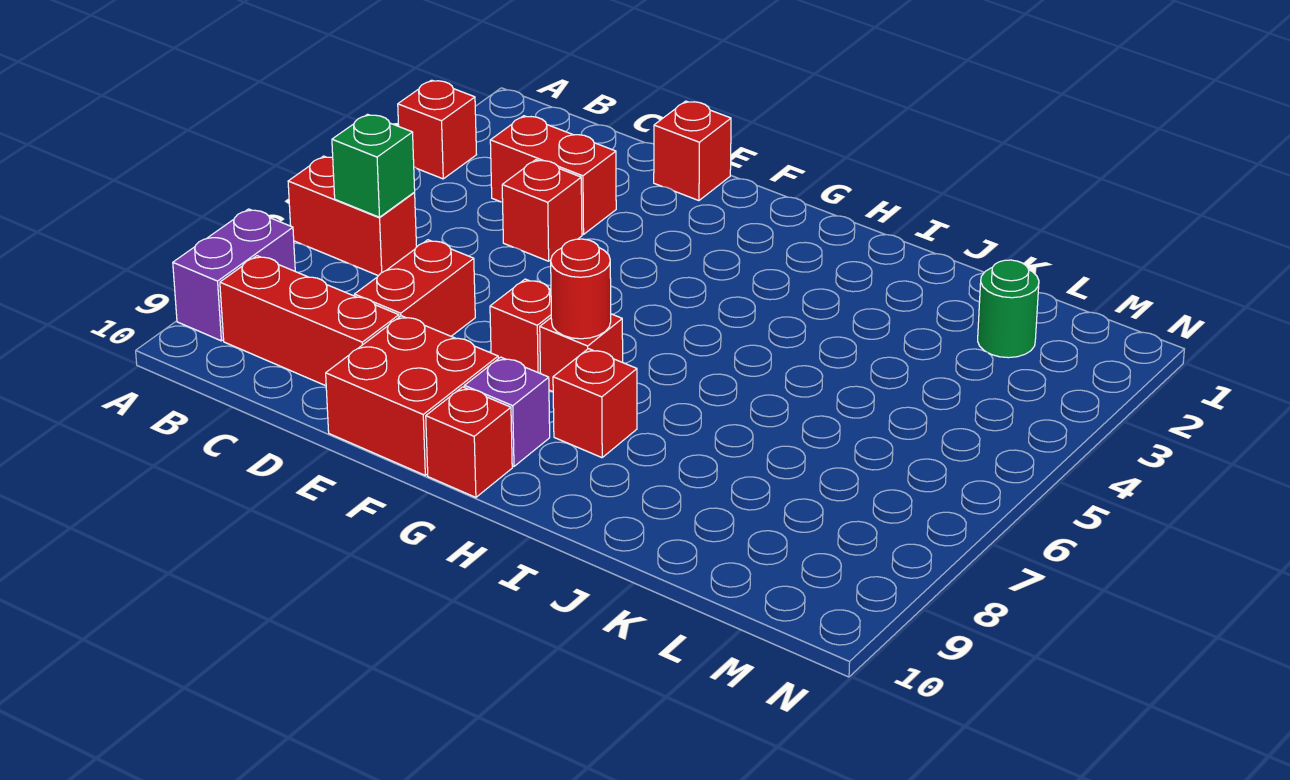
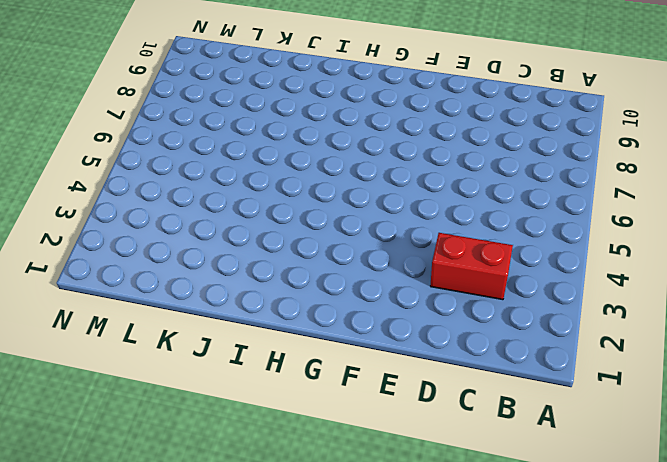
none -> red 1x1 brick [398,80,477,179]
none -> red 1x2 brick [288,156,417,276]
none -> purple 1x2 brick [173,209,295,341]

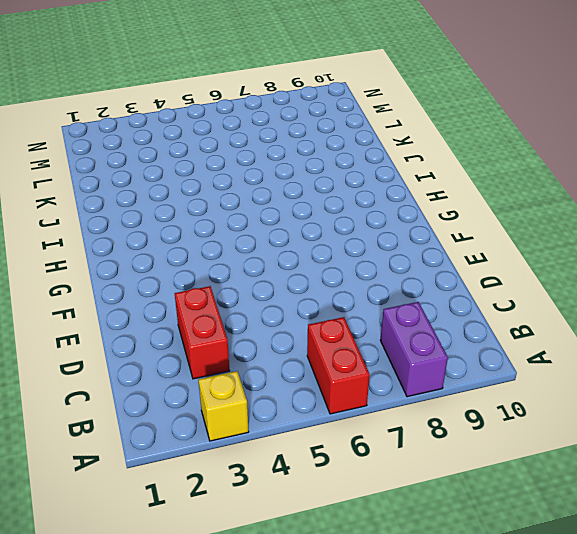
yellow 1x1 brick [198,371,249,441] -> red 1x1 brick [398,80,477,179]
purple 1x2 brick [380,302,448,397] -> purple 1x2 brick turned to [173,209,295,341]
none -> red 1x3 brick [220,256,399,386]
none -> red 1x1 brick [502,160,582,261]
none -> red 1x2 brick [354,240,475,336]

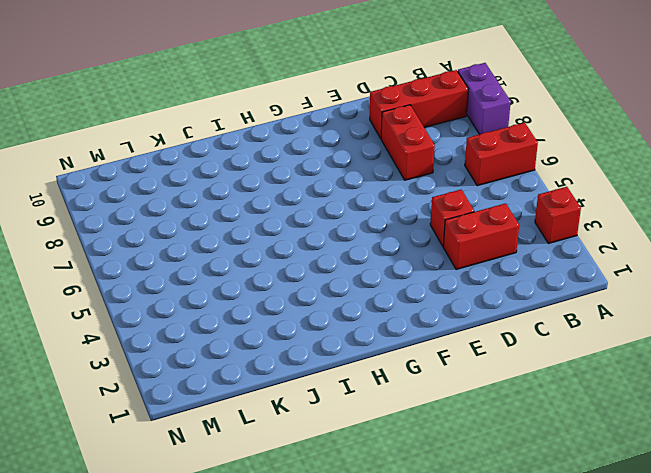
none -> red 1x1 brick [654,101,731,201]
none -> red 2x2 brick [326,316,498,475]
none -> red 1x1 brick [490,279,551,374]

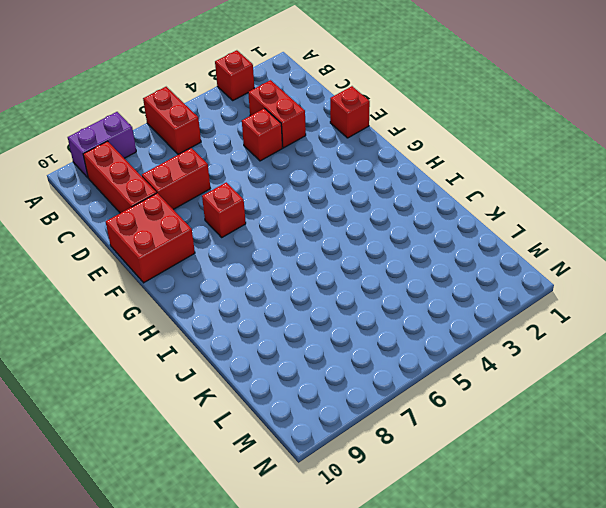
none -> red 1x1 brick [540,314,623,392]
none -> purple 1x1 brick [464,357,550,466]
none -> red 1x1 brick [426,387,512,497]

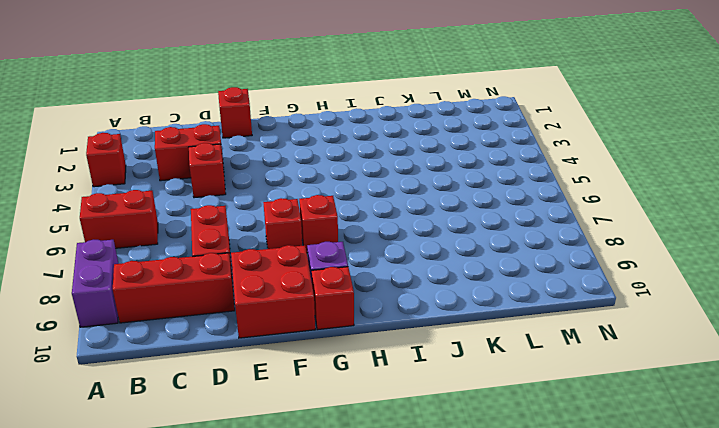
none -> red 1x1 brick [553,349,637,458]
none -> green 1x1 round brick [978,260,1039,358]
none -> green 1x1 brick [332,114,415,217]

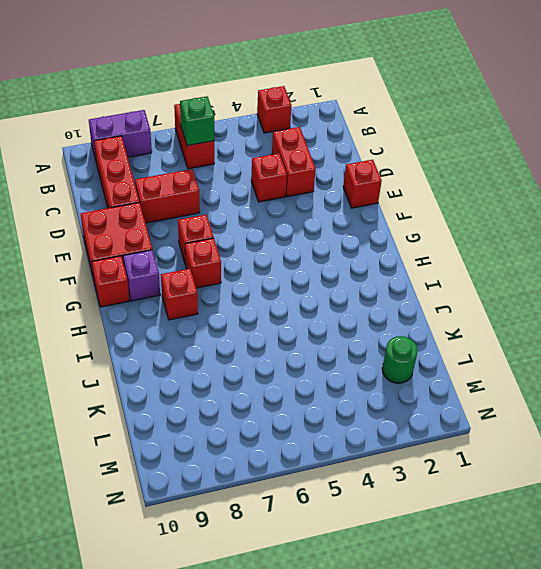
none -> red 1x1 round brick [551,239,611,339]

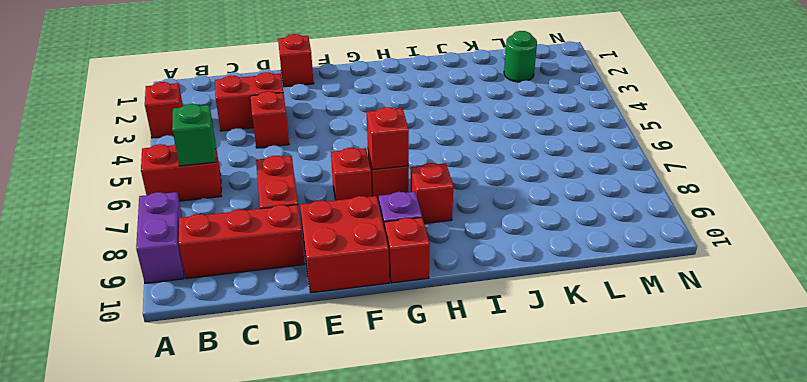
red 1x1 brick [367,107,409,170] -> red 1x1 round brick [551,239,611,339]

